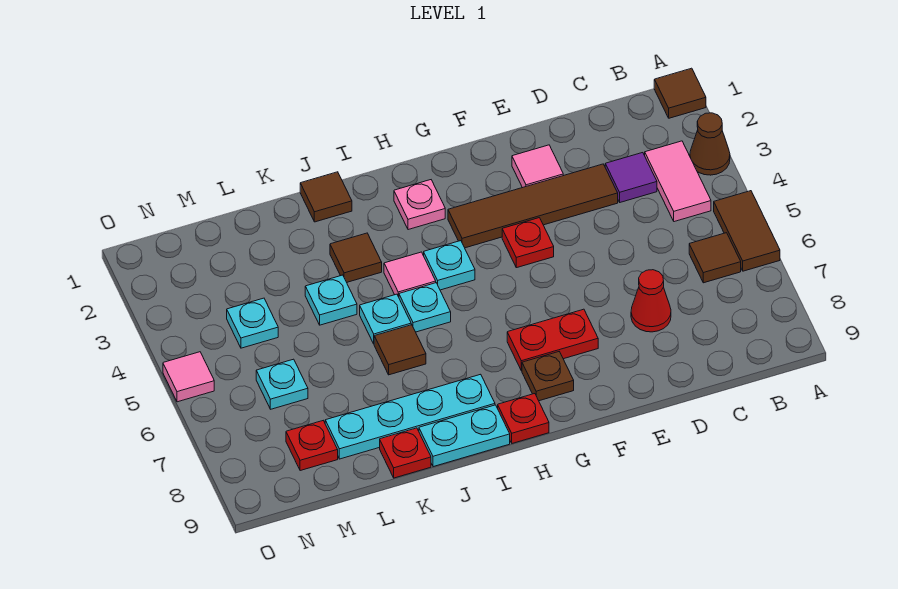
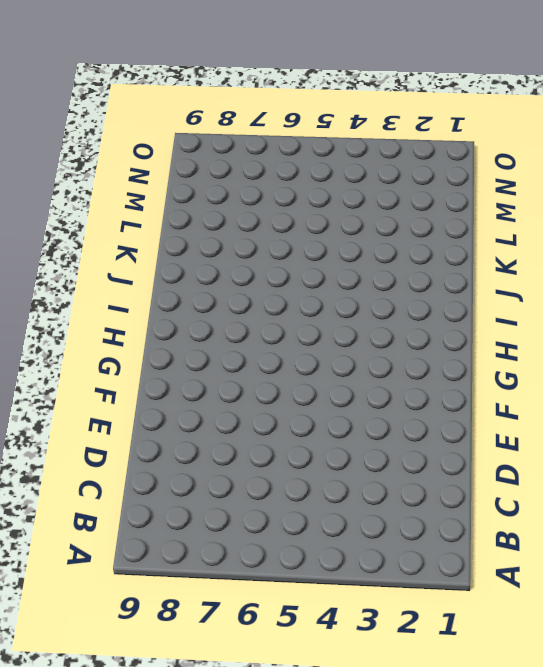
none -> brown 1x1 tile [654,68,706,118]
none -> brown 1x1 cone [690,113,730,175]
none -> brown 1x2 tile [714,191,780,271]

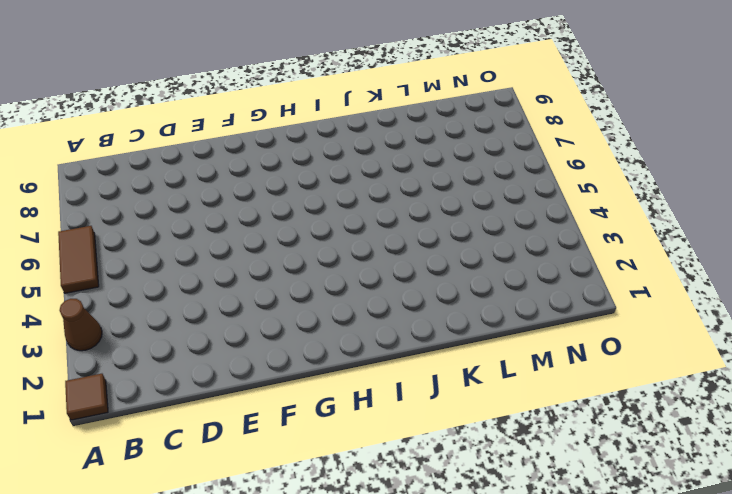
none -> pink 1x2 tile [645,141,711,222]
none -> brown 1x1 tile [689,233,741,283]
none -> purple 1x1 tile [605,153,657,202]

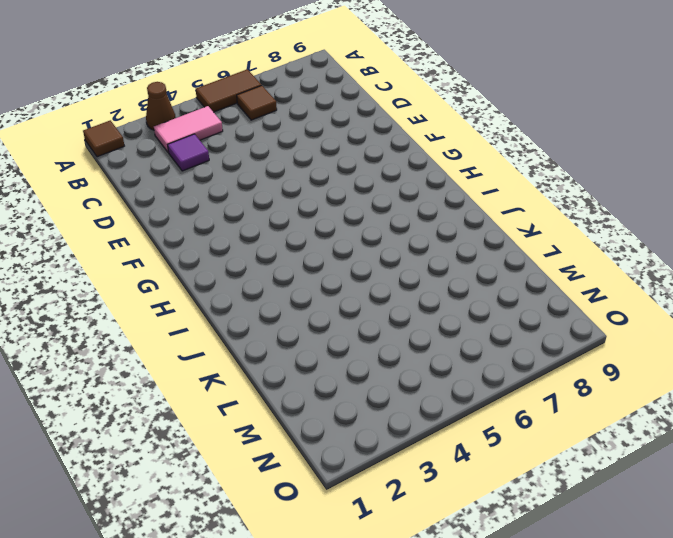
none -> brown 1x4 tile [448,164,618,248]
none -> red 1x1 cone [631,270,671,332]
none -> pink 1x1 tile [512,145,563,188]

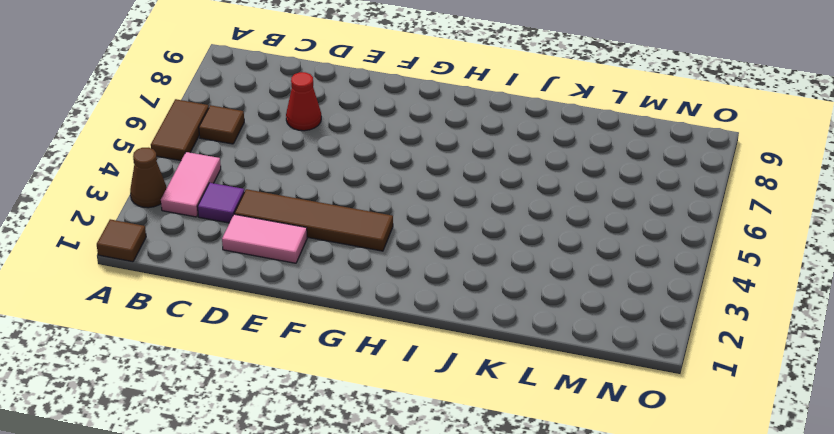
pink 1x2 tile [222,214,307,263] -> pink 1x1 tile [512,145,563,188]
none -> red 1x1 plate [502,218,554,268]
none -> red 1x2 plate [507,309,598,371]
none -> brown 1x1 plate [522,352,574,401]

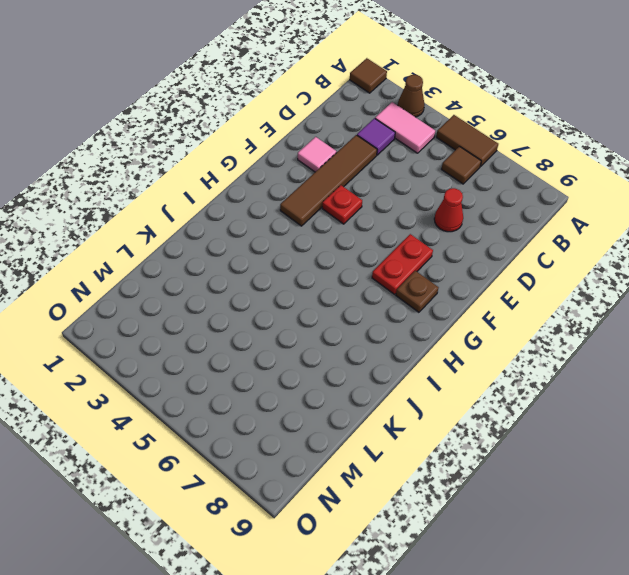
none -> pink 1x1 plate [394,180,445,230]
none -> cyan 1x1 plate [424,241,475,290]
none -> red 1x1 plate [498,394,549,443]

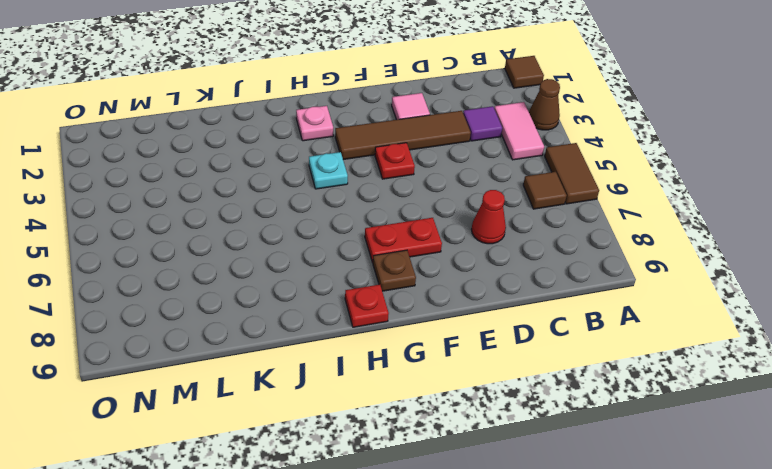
none -> pink 1x1 tile [384,252,436,297]
none -> cyan 1x1 plate [399,283,451,332]
none -> cyan 1x4 plate [325,374,495,459]

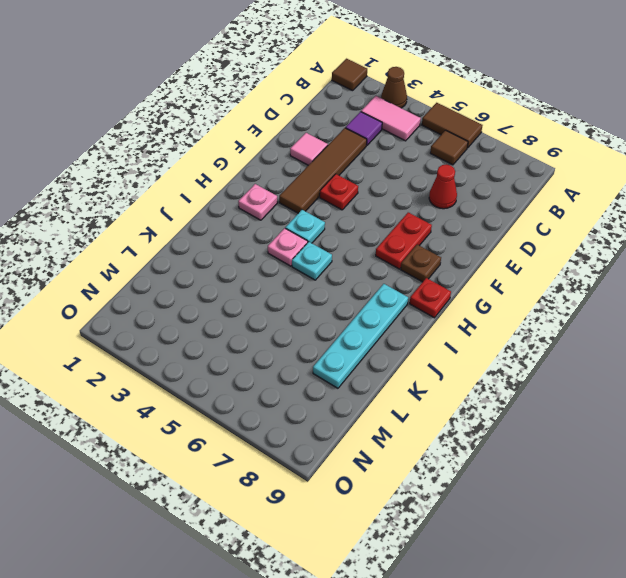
pink 1x1 plate [268,228,308,266] -> pink 1x1 tile [384,252,436,297]
none -> cyan 1x2 plate [419,405,510,467]
none -> brown 1x1 tile [300,172,352,222]
none -> brown 1x1 tile [330,233,382,282]

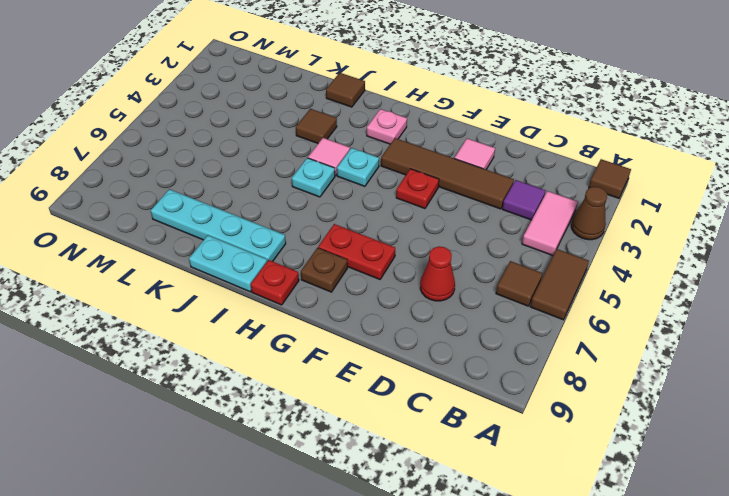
none -> cyan 1x1 plate [360,294,411,344]
none -> brown 1x1 tile [374,325,426,375]
none -> cyan 1x1 plate [305,275,357,325]

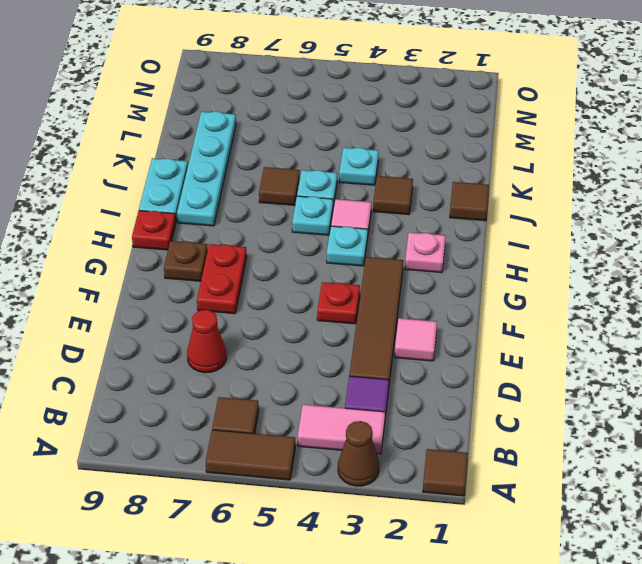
none -> red 1x1 plate [380,428,431,478]
none -> cyan 1x1 plate [227,298,278,348]
none -> cyan 1x1 plate [256,359,308,409]

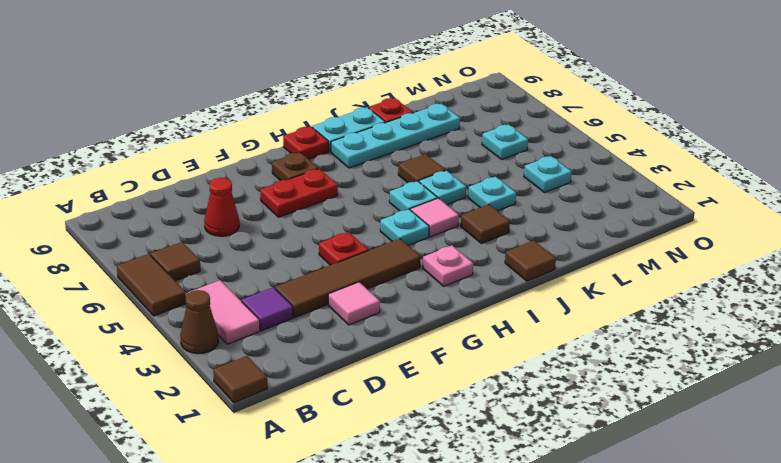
none -> red 1x1 plate [286,421,338,471]
none -> pink 1x1 tile [163,352,214,402]

